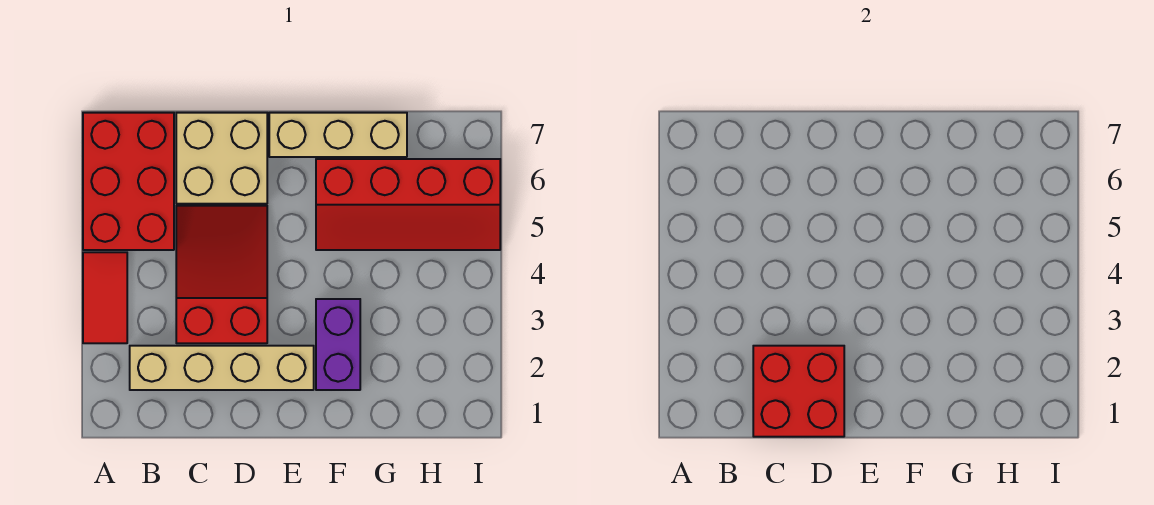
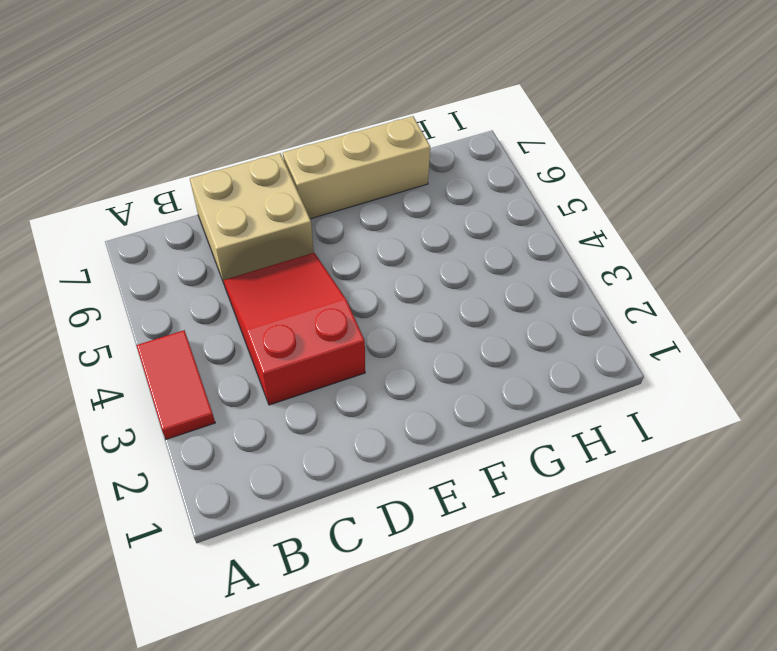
none -> red 2x3 brick [83,113,174,250]
none -> tan 1x4 brick [130,346,314,390]

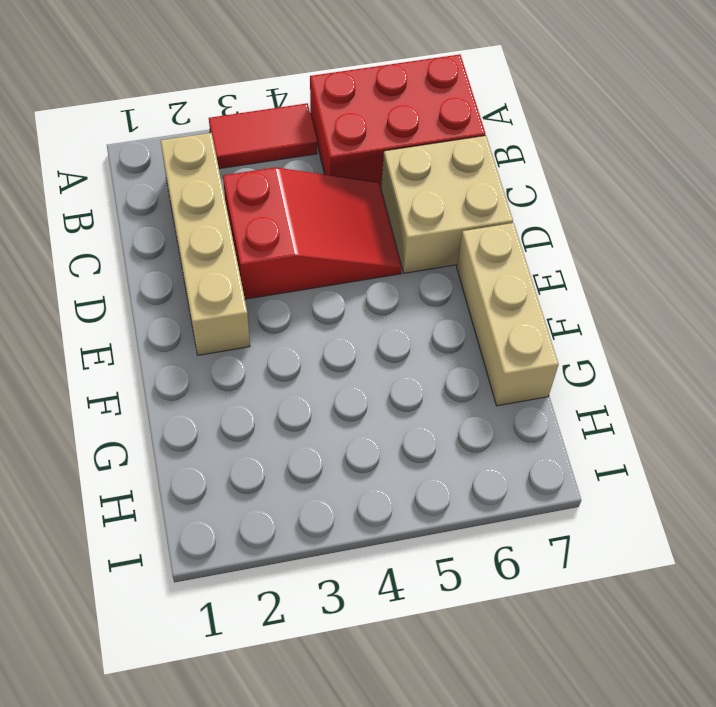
none -> purple 1x2 brick [316,299,360,390]
none -> red 2x4 slope [316,159,500,250]

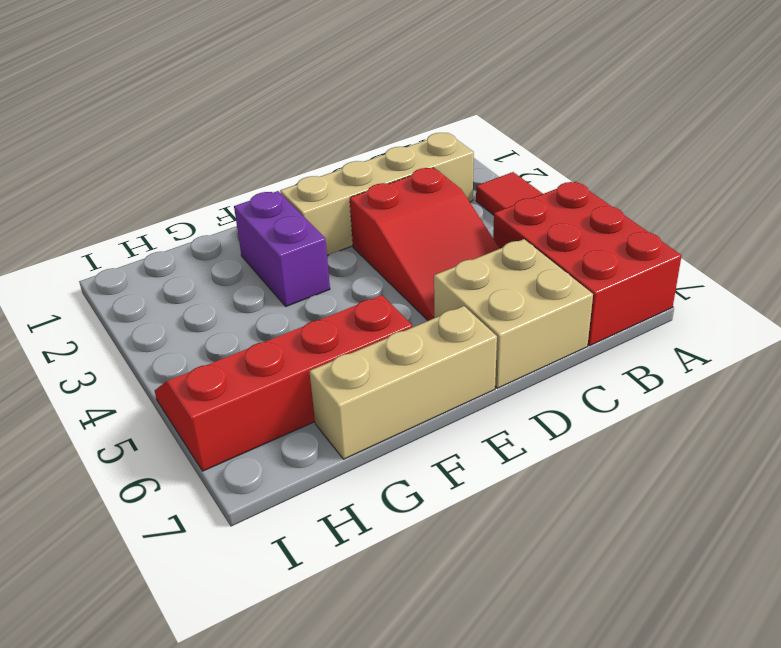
none -> red 2x2 brick [753,346,844,437]

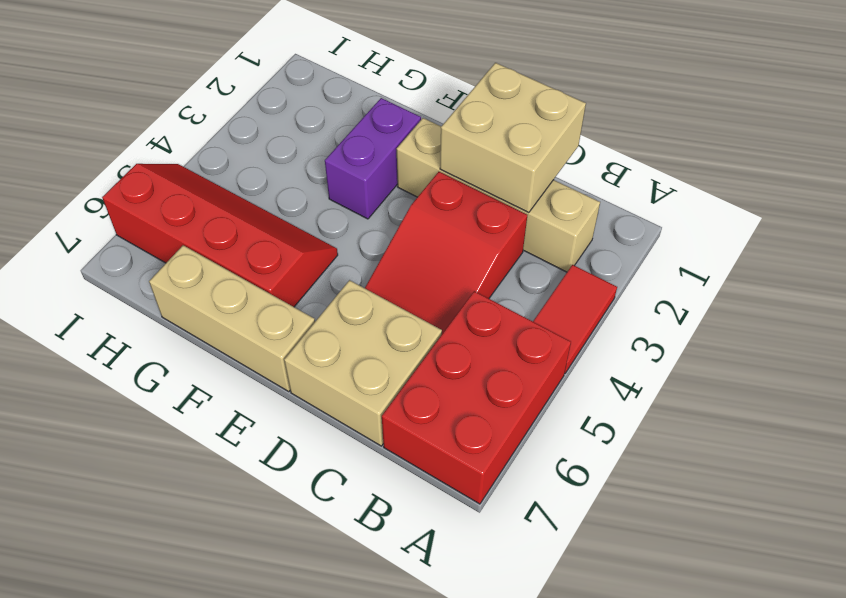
tan 2x2 brick [440,63,586,213] -> red 2x2 brick [753,346,844,437]

